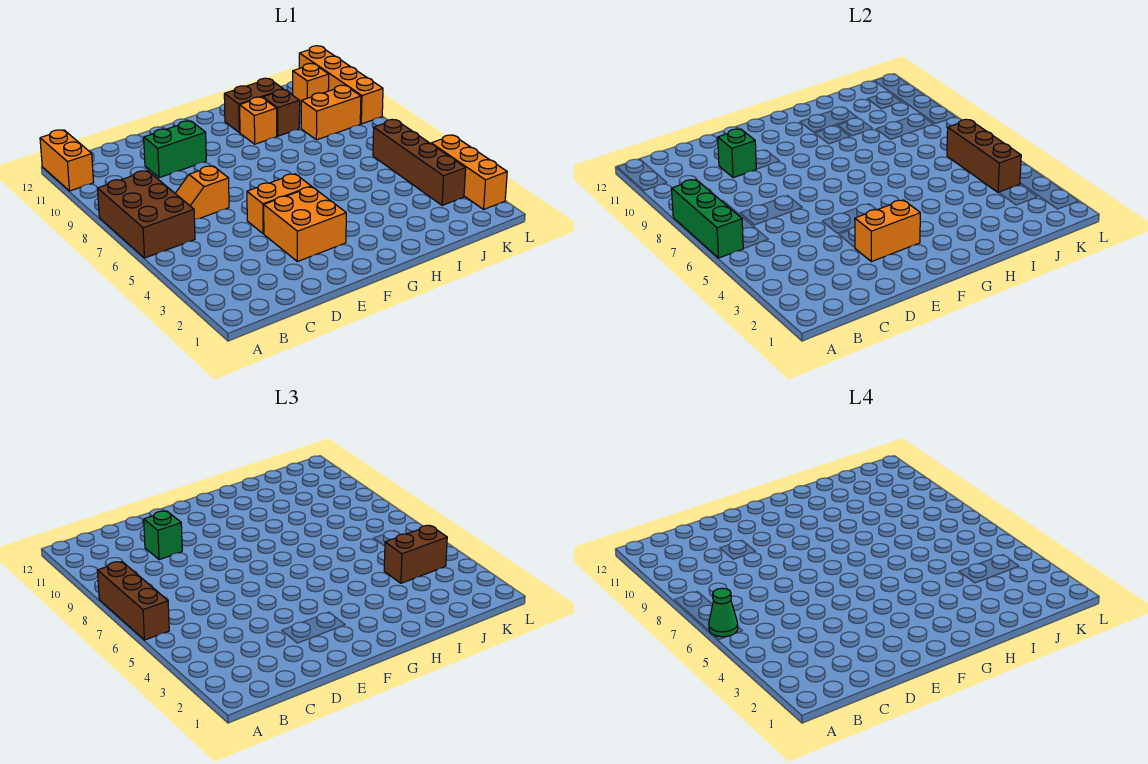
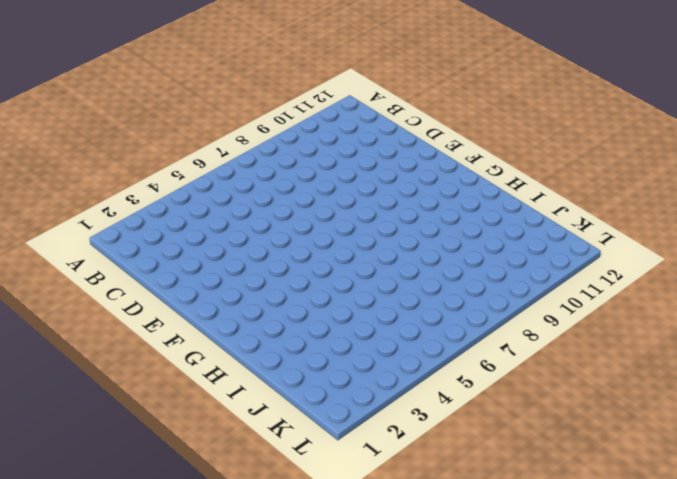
none -> brown 2x3 brick [98,171,195,258]
none -> orange 1x2 brick [40,130,94,191]
none -> orange 1x2 slope [175,166,229,220]

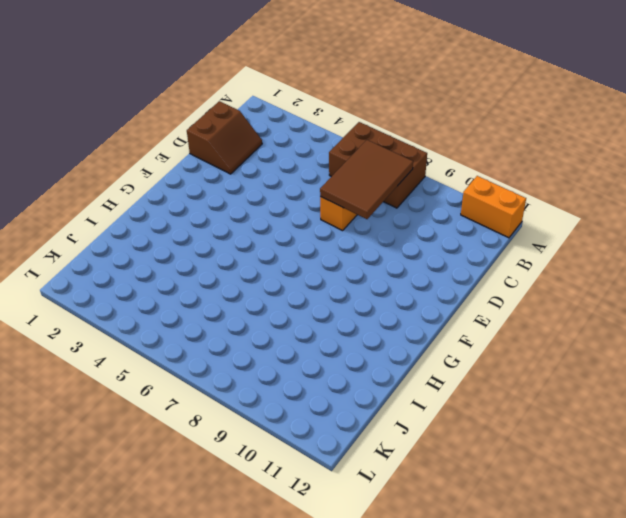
brown 2x3 tile [320,140,413,219] -> none
brown 2x2 slope [187,101,262,174] -> none
none -> green 1x2 brick [144,121,206,178]
none -> orange 2x2 brick [264,187,346,262]
none -> orange 1x2 brick [247,174,311,234]

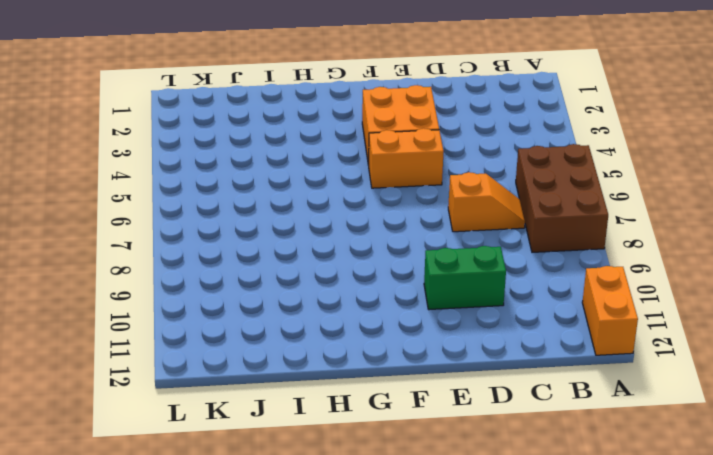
none -> orange 1x1 brick [240,97,277,144]
none -> brown 1x2 brick [224,78,283,133]
none -> brown 1x1 brick [263,89,300,136]

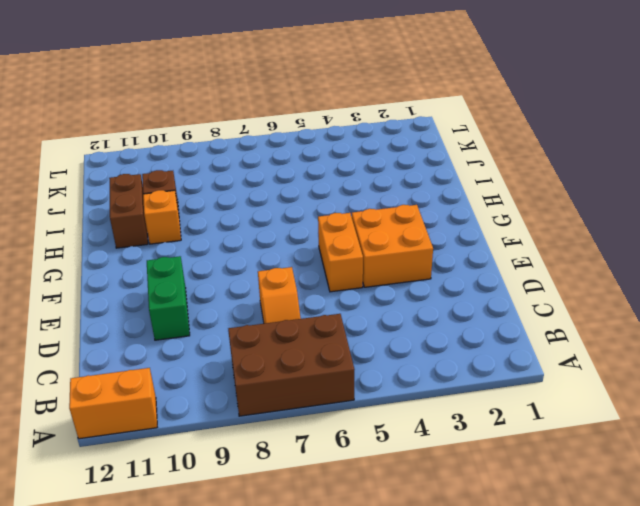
none -> orange 1x2 brick [301,85,361,140]
none -> brown 1x4 brick [373,119,466,205]
none -> orange 1x1 brick [293,63,329,105]

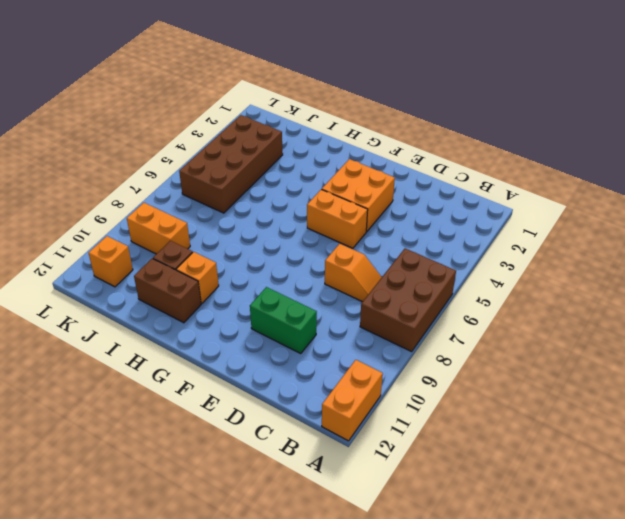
brown 2x4 brick [179,115,283,213] -> brown 1x4 brick [373,119,466,205]
none -> orange 1x3 brick [431,135,507,209]
none -> orange 1x4 brick [299,46,383,124]
none -> green 1x3 brick [672,180,744,258]

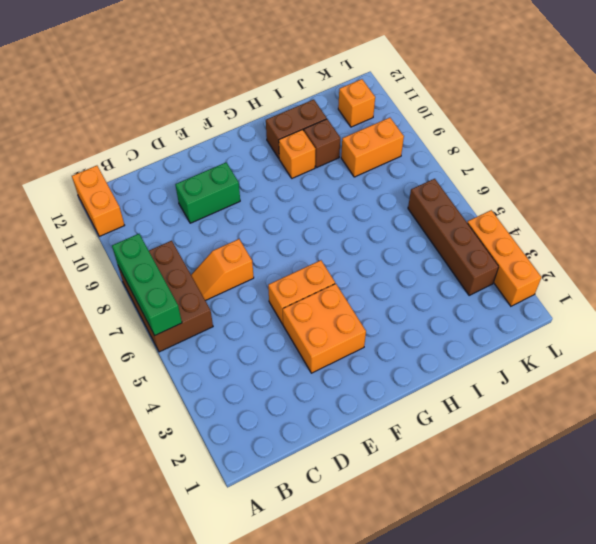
none -> orange 1x4 brick [299,46,383,124]
none -> green 1x1 brick [718,129,756,178]
none -> orange 1x2 brick [855,200,920,262]

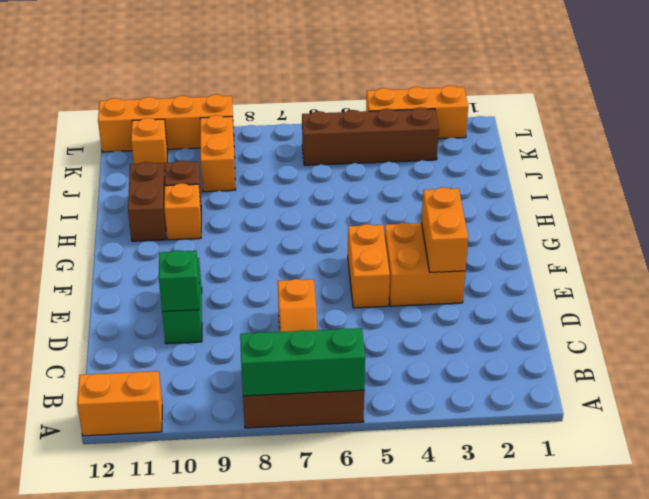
none -> brown 1x3 brick [947,119,1021,193]
none -> brown 1x3 brick [98,562,169,640]
none -> green 1x1 brick [144,511,182,560]

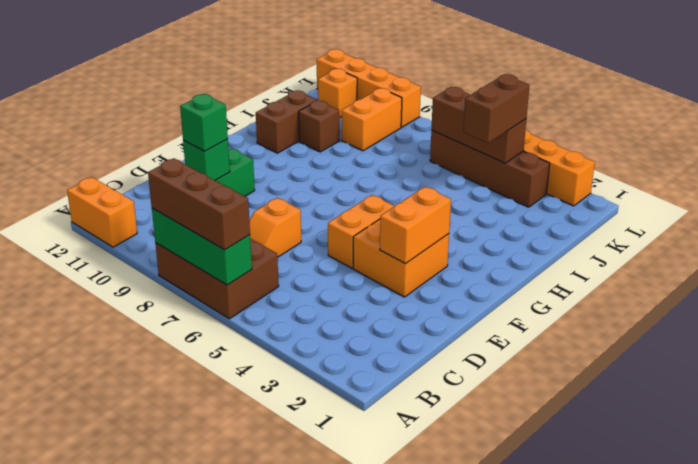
none -> orange 1x1 brick [240,97,277,144]
none -> green 1x1 cone [709,588,738,637]

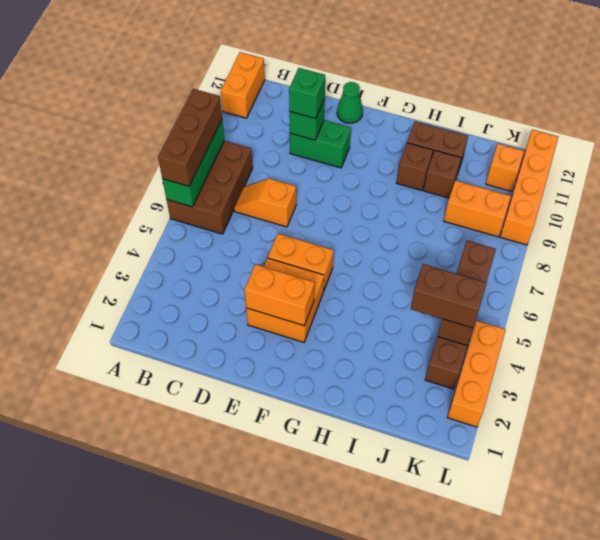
green 1x1 cone [337,82,363,123] -> green 1x1 cone moved to [709,588,738,637]
brown 1x1 brick [397,143,433,190] -> orange 1x1 brick [240,97,277,144]

